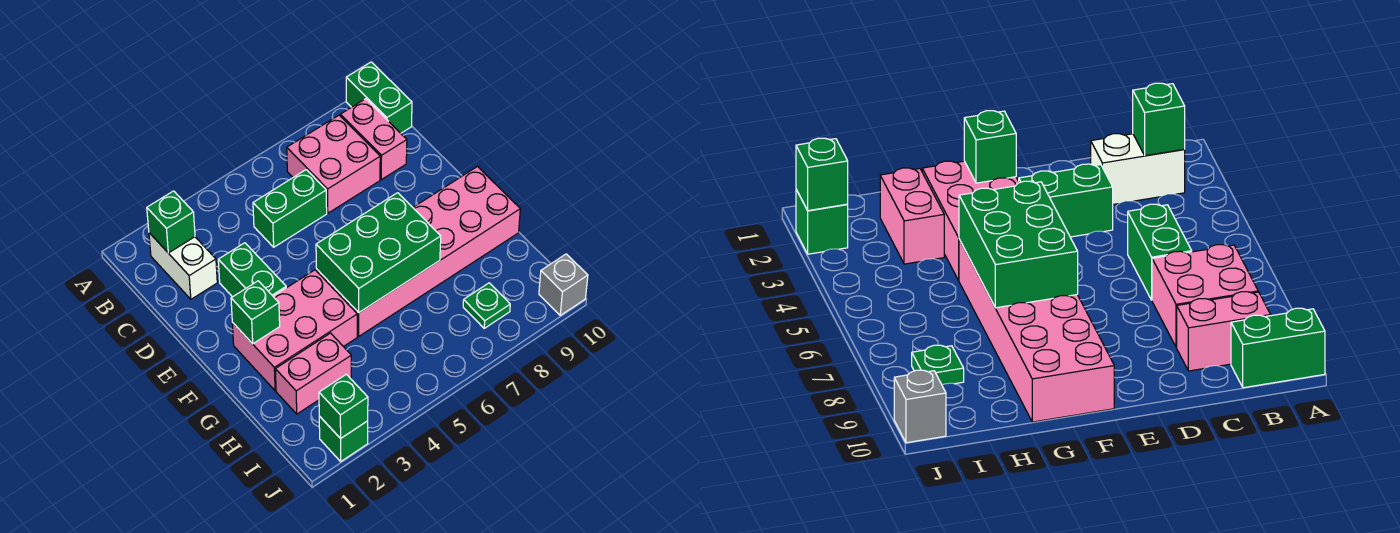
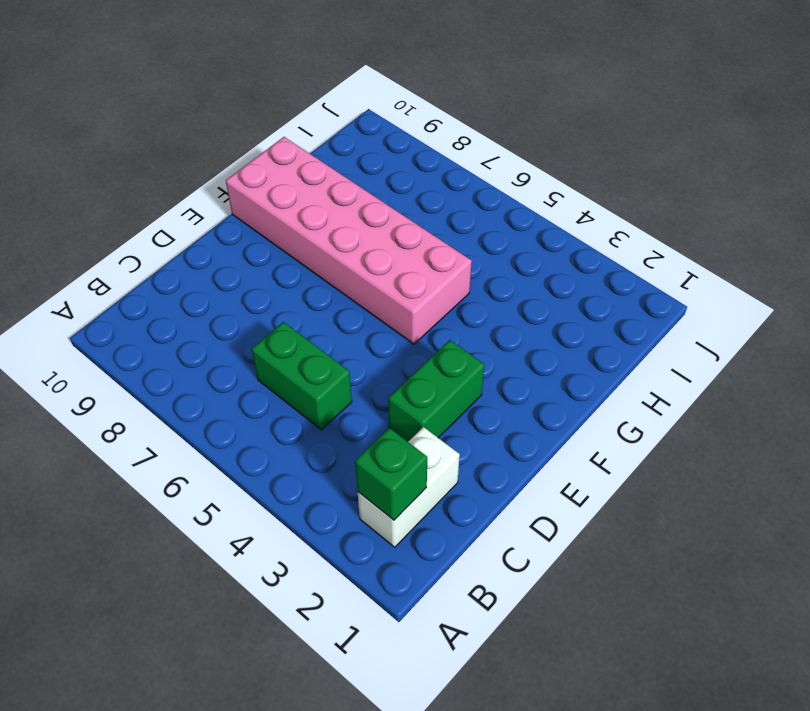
none -> green 1x2 brick [346,62,412,133]
none -> pink 2x2 brick [287,115,380,213]
none -> pink 1x2 brick [340,99,407,180]

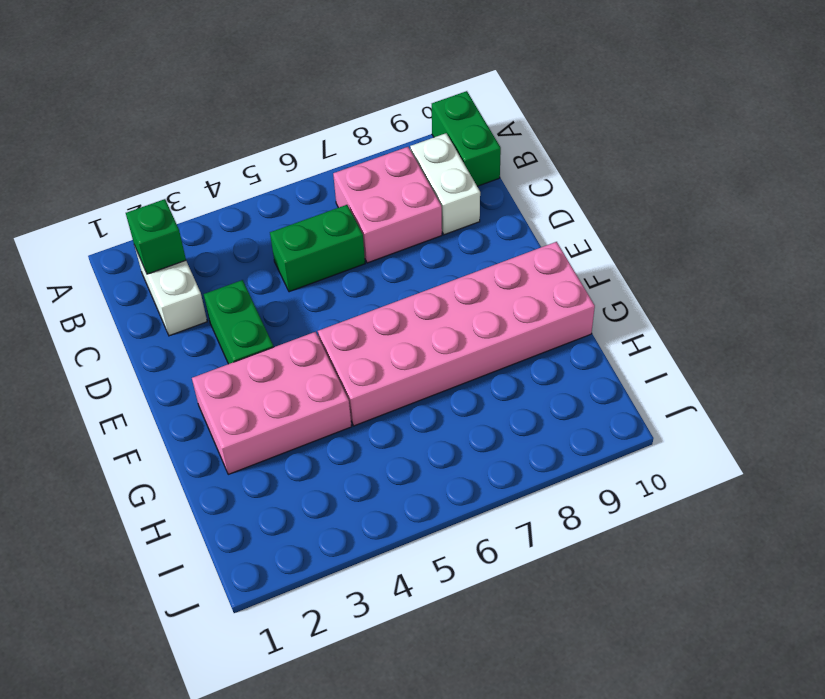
white 1x2 brick [410,133,480,235] -> pink 1x2 brick [340,99,407,180]
none -> pink 1x2 brick [275,333,351,414]
none -> green 1x1 plate [463,283,510,328]
none -> green 1x1 brick [319,416,368,461]

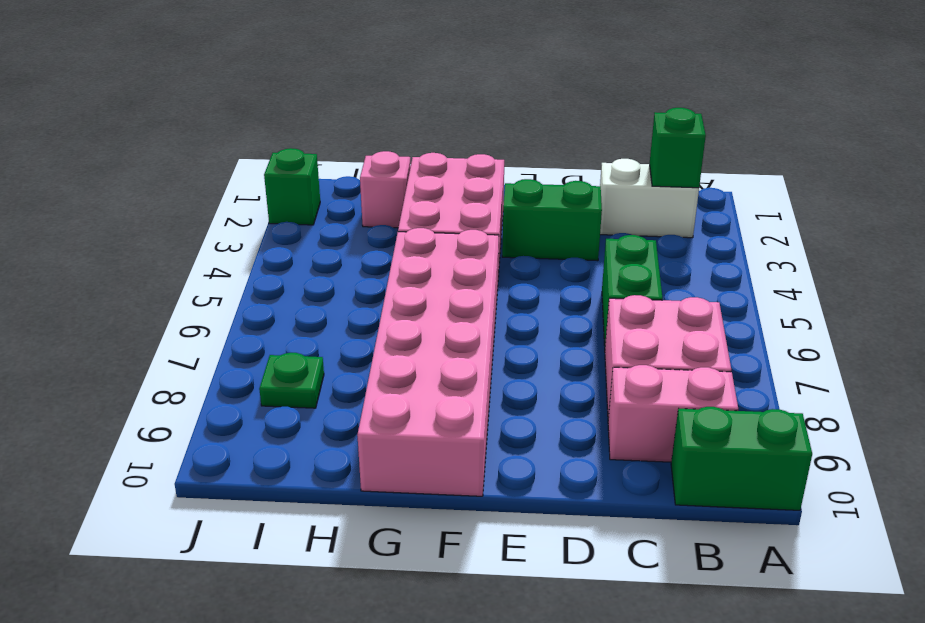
pink 1x1 brick [360,151,411,228] -> pink 1x2 brick [275,333,351,414]
none -> grey 1x1 brick [539,254,588,315]
none -> green 1x1 brick [231,281,280,344]
none -> green 2x3 brick [316,193,441,313]

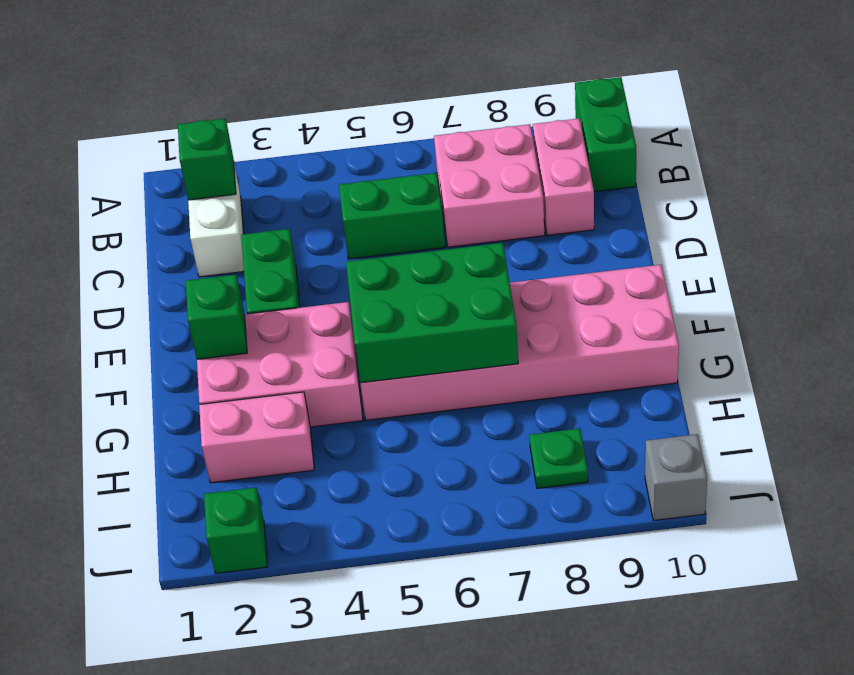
none -> green 1x1 brick [319,374,368,439]

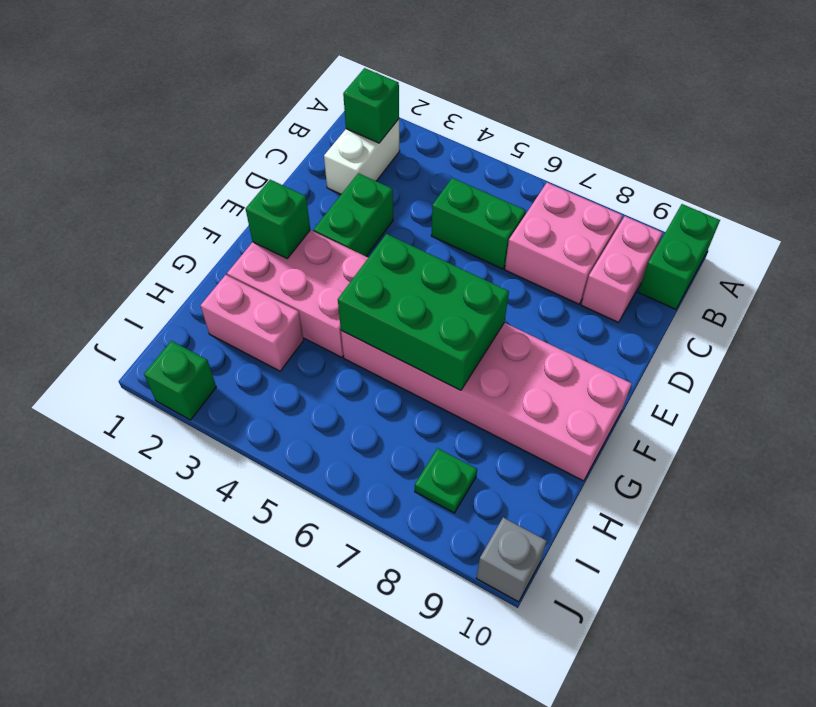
none -> green 1x1 brick [319,374,368,439]

